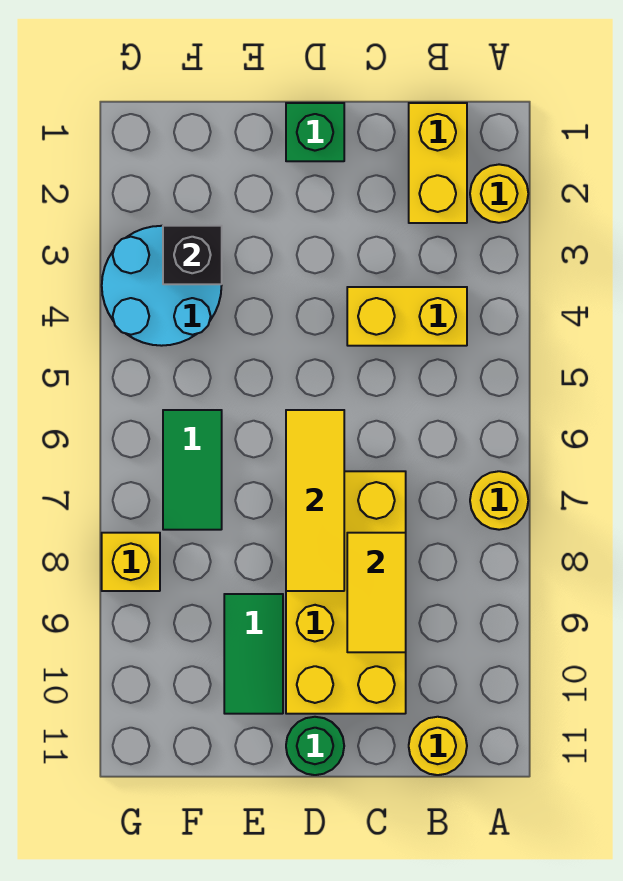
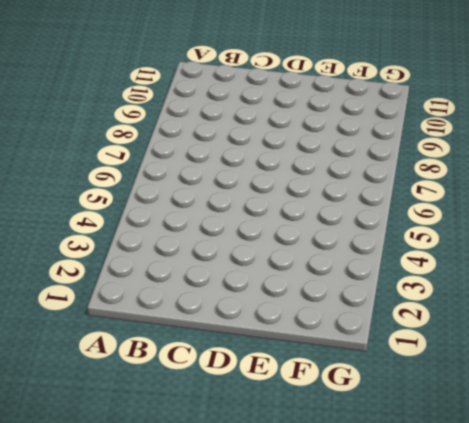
none -> yellow 1x1 round brick [470,164,528,223]
none -> yellow 1x1 round brick [470,471,528,530]
none -> yellow 1x2 brick [409,103,467,223]

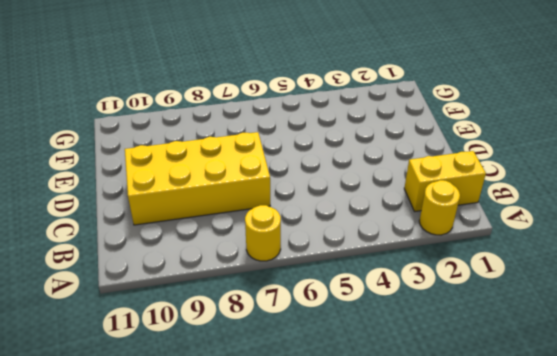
none -> yellow 1x2 brick [347,287,467,346]
none -> yellow 1x1 round brick [409,717,467,775]
none -> green 1x1 brick [286,103,344,161]

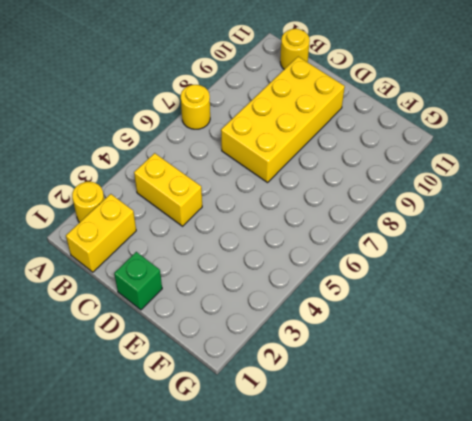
none -> green 1x1 round brick [286,717,344,775]
none -> green 1x2 tile [224,594,283,714]
none -> cyan 2x2 round brick [102,226,222,346]

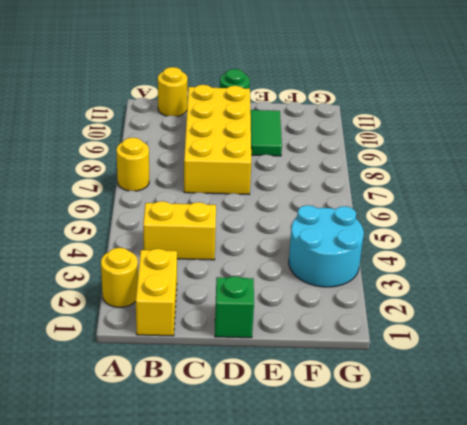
none -> green 1x2 tile [163,410,222,530]
none -> yellow 1x1 brick [102,533,160,591]
none -> yellow 1x2 tile [347,533,406,652]

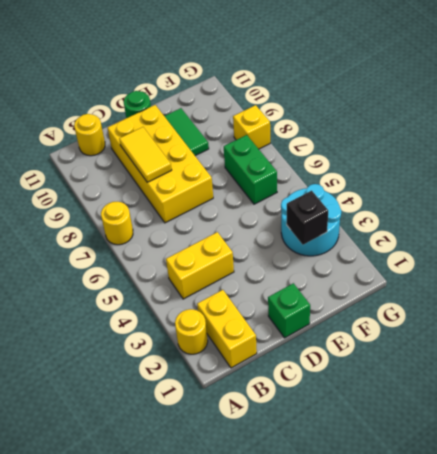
green 1x2 brick [224,135,277,204] -> green 1x2 tile [163,410,222,530]
none -> yellow 1x3 tile [286,410,344,591]

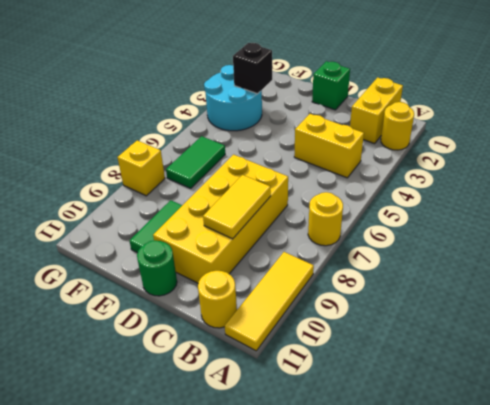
yellow 1x3 tile [225,252,314,351] -> yellow 1x3 tile moved to [286,410,344,591]

